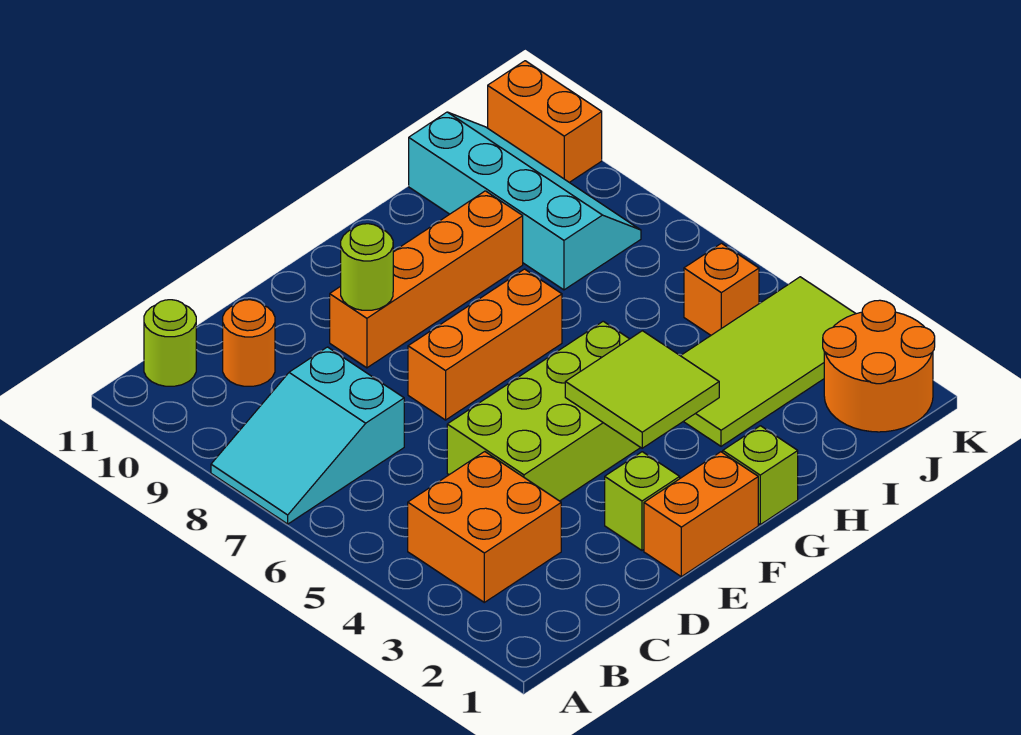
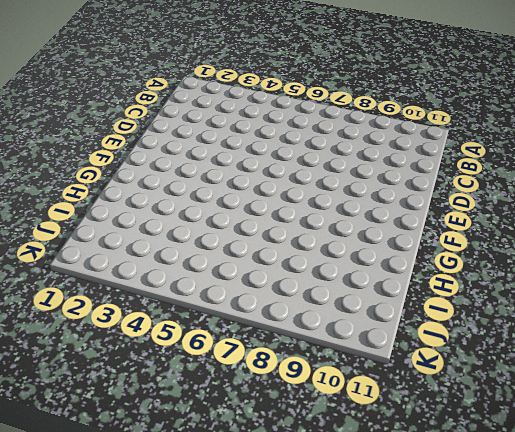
none -> cyan 2x3 slope [211,347,404,524]
none -> orange 2x2 brick [408,452,561,602]
none -> lime 1x1 round brick [144,300,196,386]

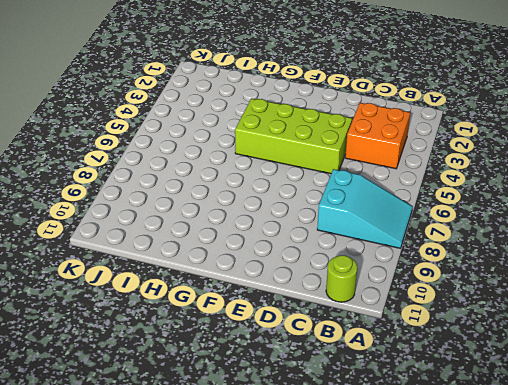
none -> orange 1x1 round brick [223,300,275,386]
none -> orange 1x2 brick [644,452,758,577]
none -> lime 1x1 brick [605,452,680,550]

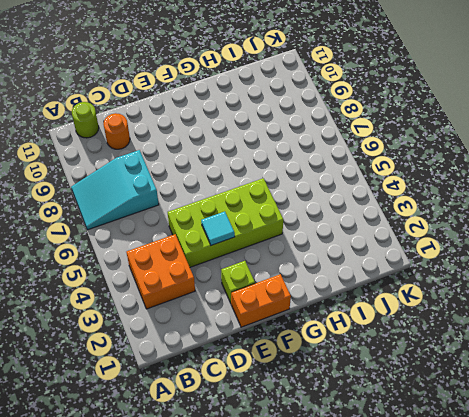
cyan 1x1 tile [201,212,235,245] -> none
none -> orange 1x3 brick [408,269,562,420]
none -> orange 1x4 brick [330,191,523,368]
none -> lime 1x1 brick [723,426,798,524]

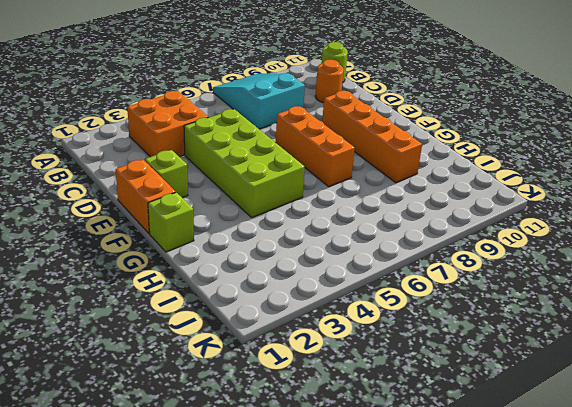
none -> lime 2x4 tile [681,277,856,446]
none -> cyan 2x4 slope [409,112,641,290]
none -> orange 2x2 round brick [823,300,935,432]

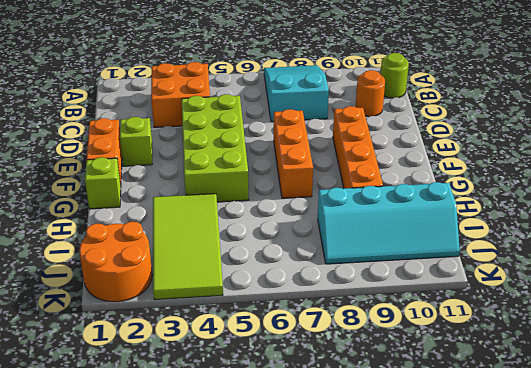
none -> orange 1x1 brick [684,243,759,335]
none -> orange 1x2 brick [488,61,602,182]
none -> lime 1x1 round brick [341,224,393,310]

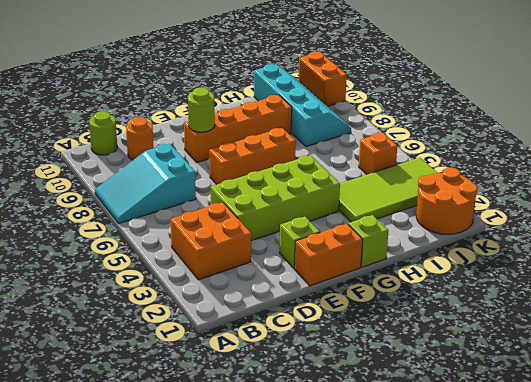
none -> lime 2x2 tile [565,331,719,448]

